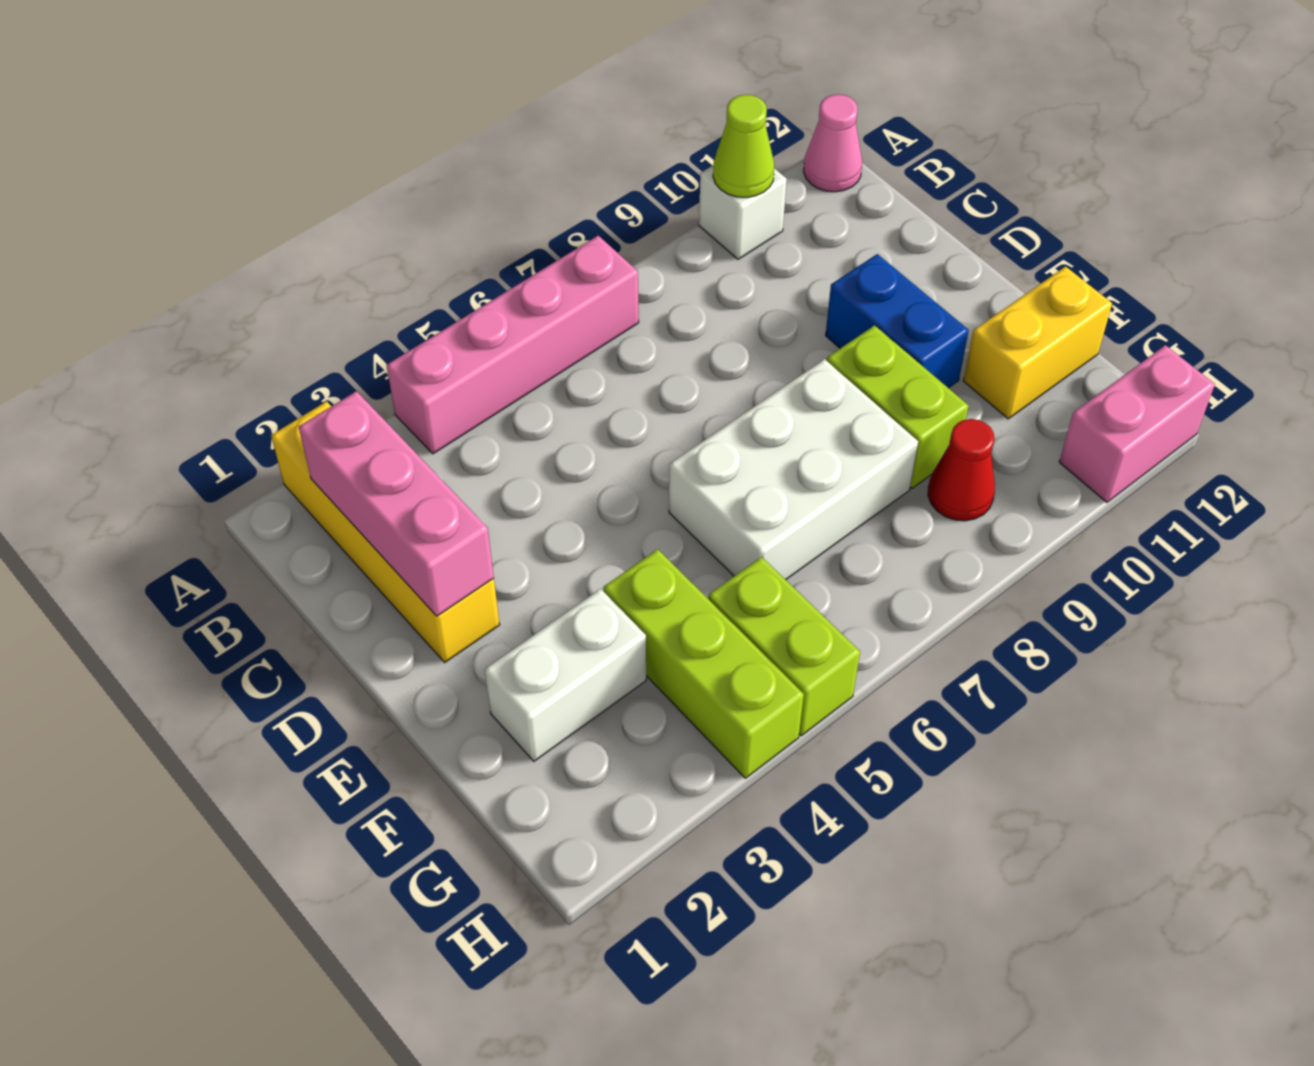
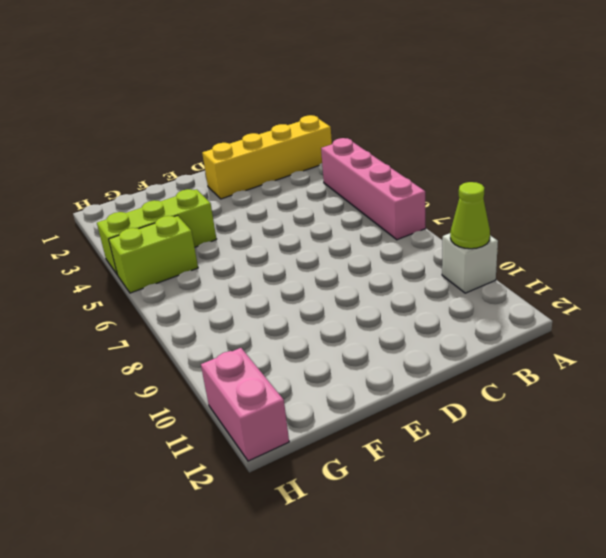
none -> pink 1x1 cone [804,94,862,192]
none -> blue 1x2 brick [826,254,969,388]
none -> white 2x3 brick [669,359,918,580]

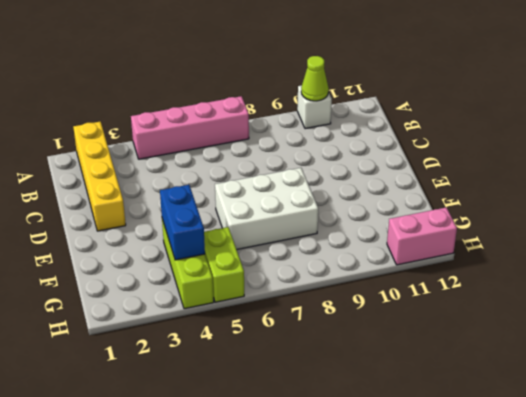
blue 1x2 brick [160,185,205,260] -> blue 1x2 brick moved to [826,254,969,388]
none -> pink 1x1 cone [804,94,862,192]
none -> lime 1x2 brick [827,325,968,488]
none -> white 1x2 brick [485,589,646,761]

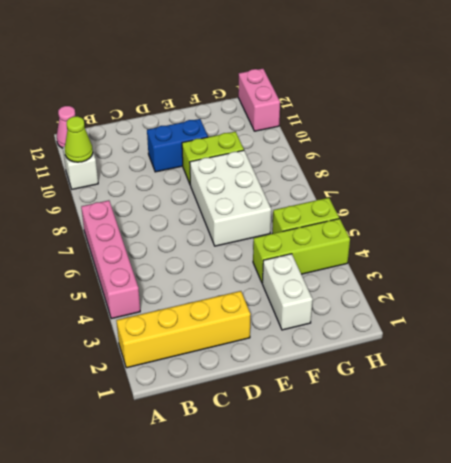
none -> yellow 1x2 brick [963,267,1112,419]
none -> red 1x1 cone [928,419,995,521]
none -> pink 1x3 brick [299,391,494,616]

